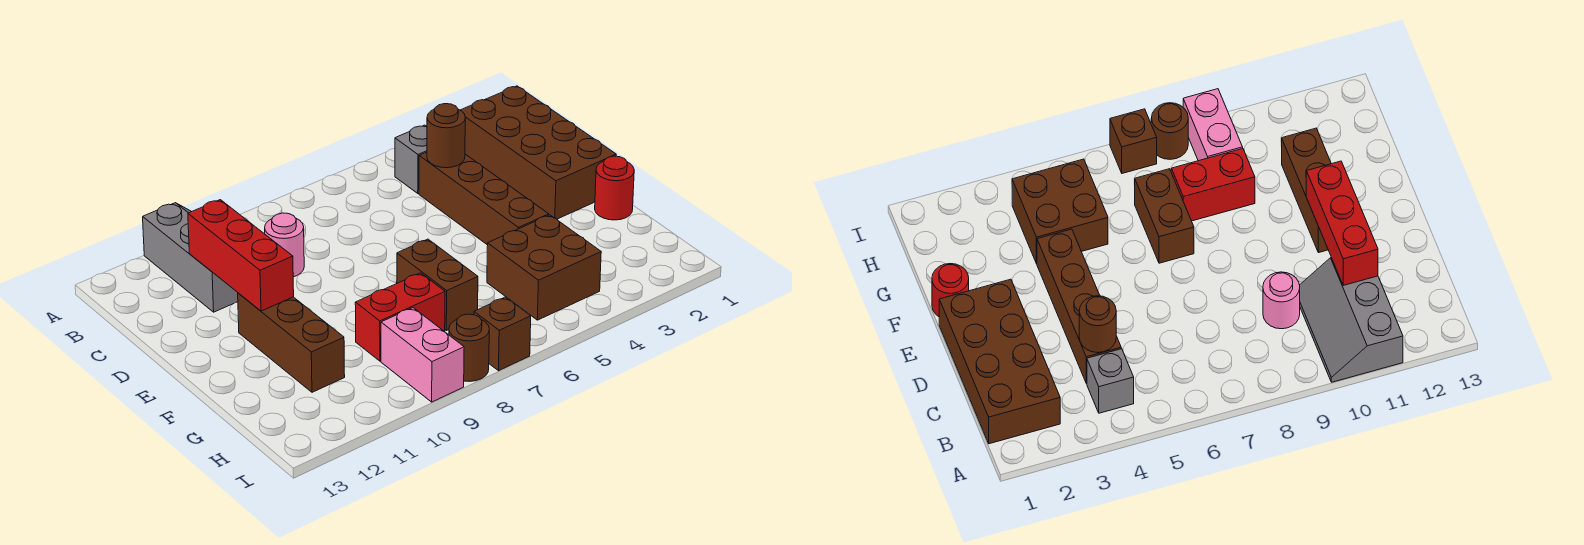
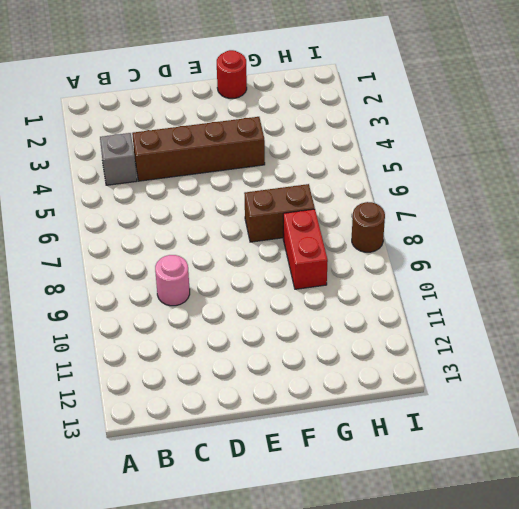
none -> grey 2x3 slope [143,203,238,312]
none -> brown 2x4 brick [461,86,616,219]
none -> brown 1x3 brick [238,293,345,392]

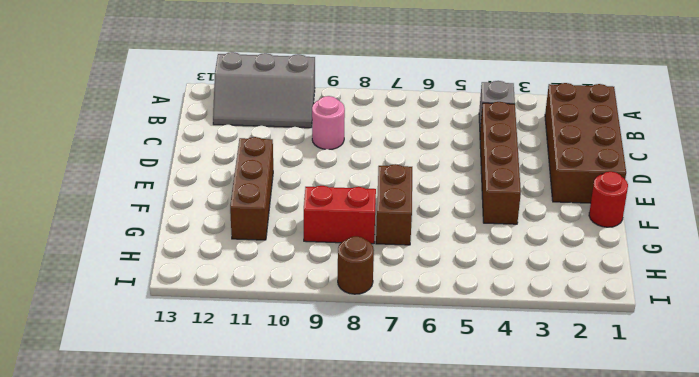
grey 2x3 slope [213,52,315,128] -> grey 2x3 slope turned to [143,203,238,312]
none -> brown 2x2 brick [487,215,601,320]
none -> pink 1x2 brick [381,308,464,402]
none -> brown 1x1 brick [474,297,531,371]

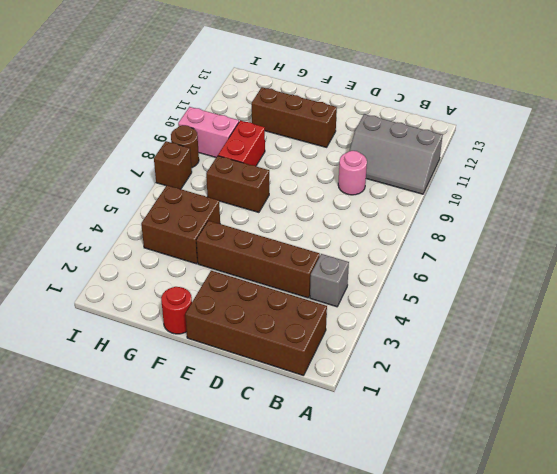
none -> brown 1x1 round brick [427,104,465,168]
none -> red 1x3 brick [188,200,294,311]

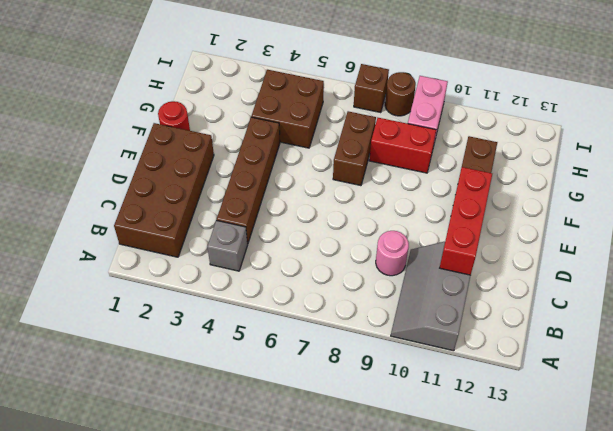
none -> brown 1x1 round brick [427,104,465,168]

